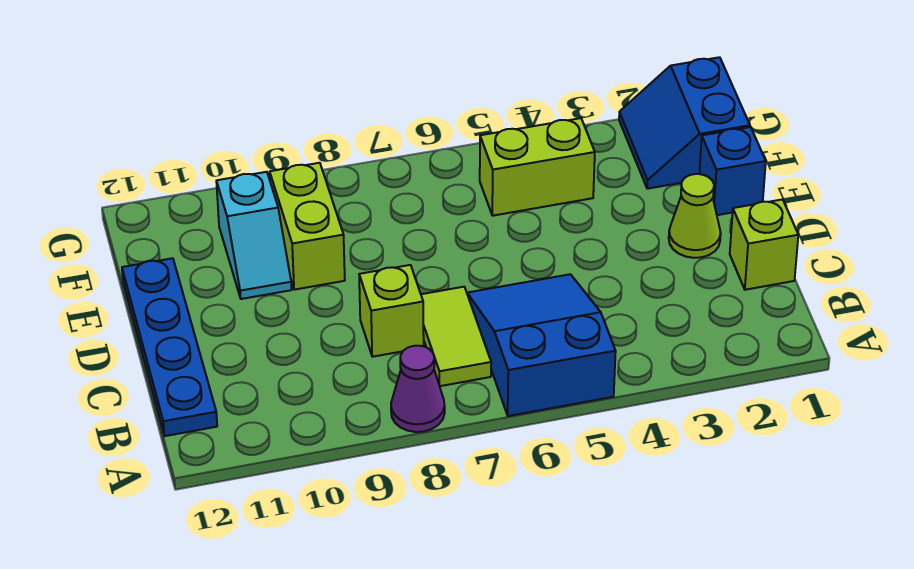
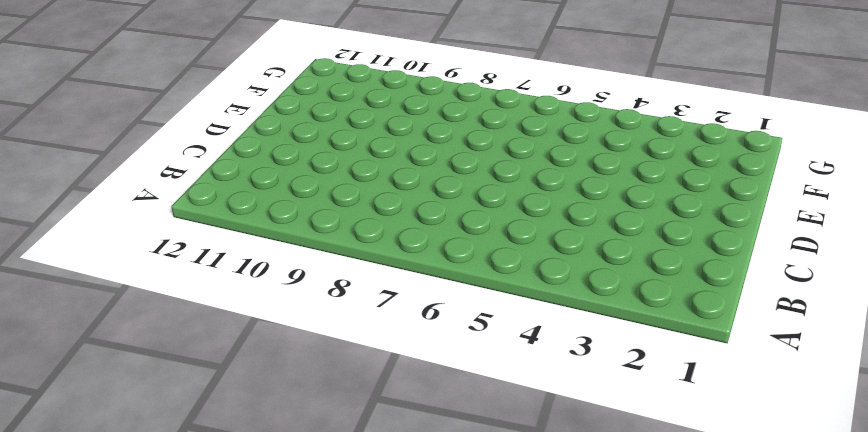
none -> blue 2x3 slope [467,274,616,416]
none -> purple 1x1 cone [391,346,445,432]
none -> lime 1x2 tile [421,287,491,386]

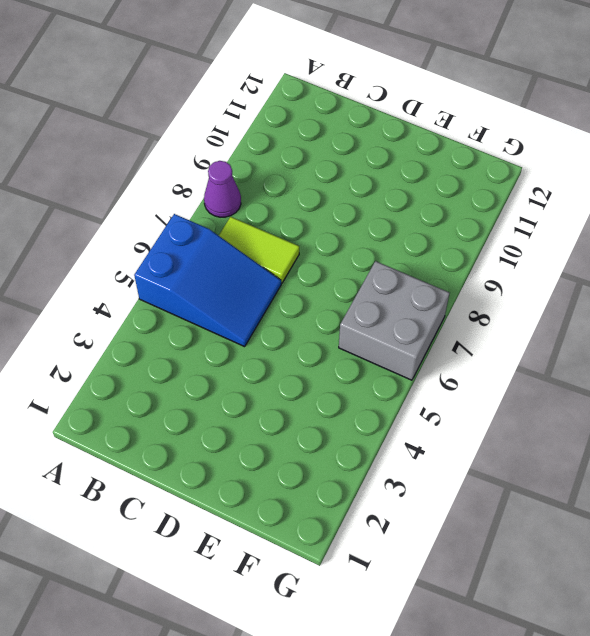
grey 2x2 brick [339,261,449,380] -> none
none -> blue 1x4 plate [122,258,217,436]
none -> lime 1x1 brick [730,199,798,290]
none -> lime 1x1 brick [359,265,424,357]

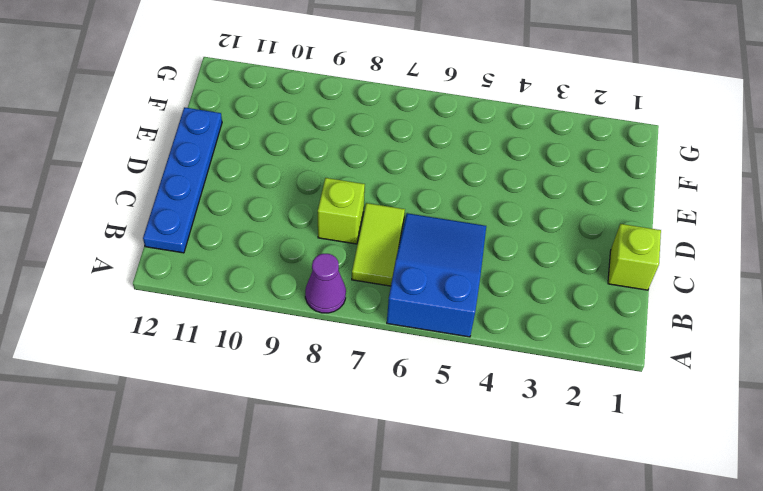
none -> lime 1x1 cone [669,174,721,258]
none -> blue 1x1 brick [699,127,766,215]
none -> lime 1x2 brick [270,163,345,290]

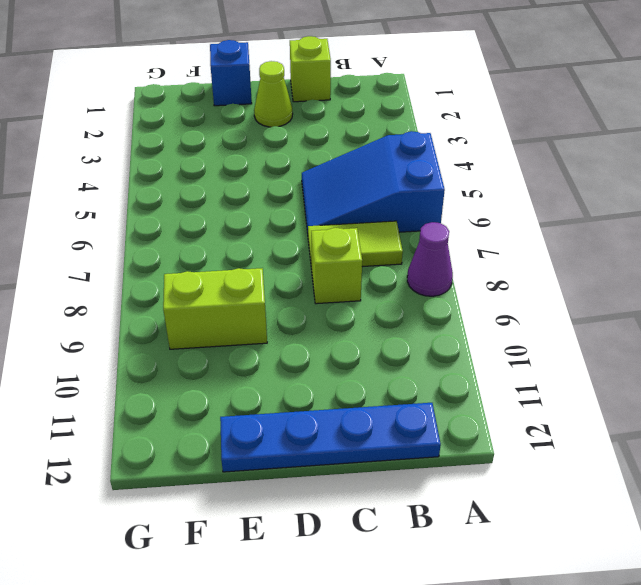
none -> cyan 1x2 slope [216,172,292,299]
none -> blue 2x2 slope [619,57,750,189]
none -> lime 1x2 brick [480,118,595,216]

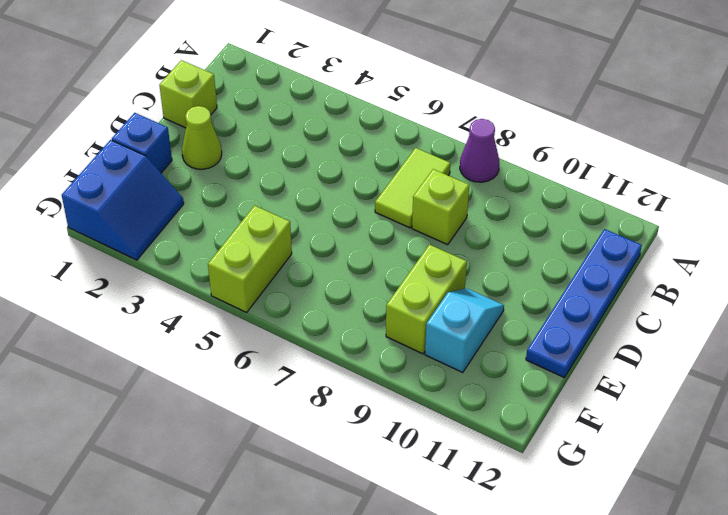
lime 1x2 brick [208,206,292,312] -> lime 1x2 brick turned to [480,118,595,216]
none -> blue 2x3 slope [467,274,616,416]

